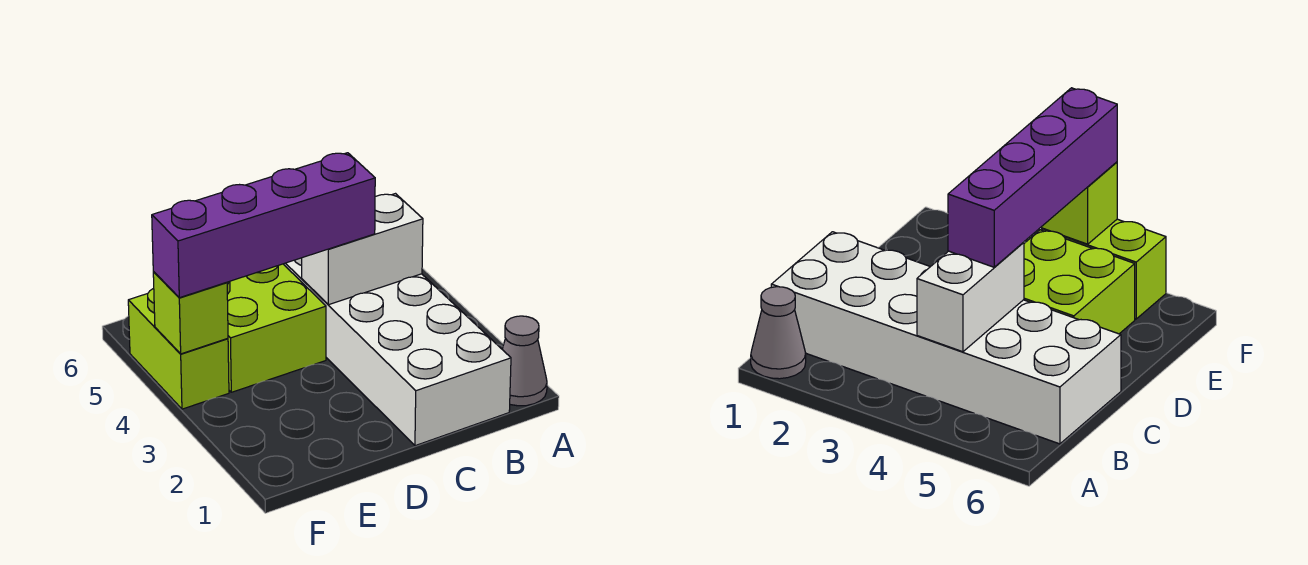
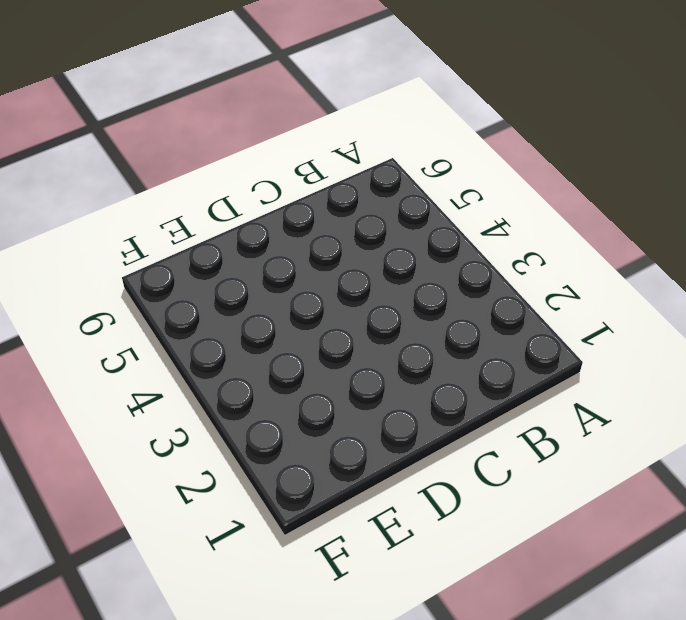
none -> grey 1x1 cone [502,316,547,406]
none -> white 2x6 brick [284,258,511,446]

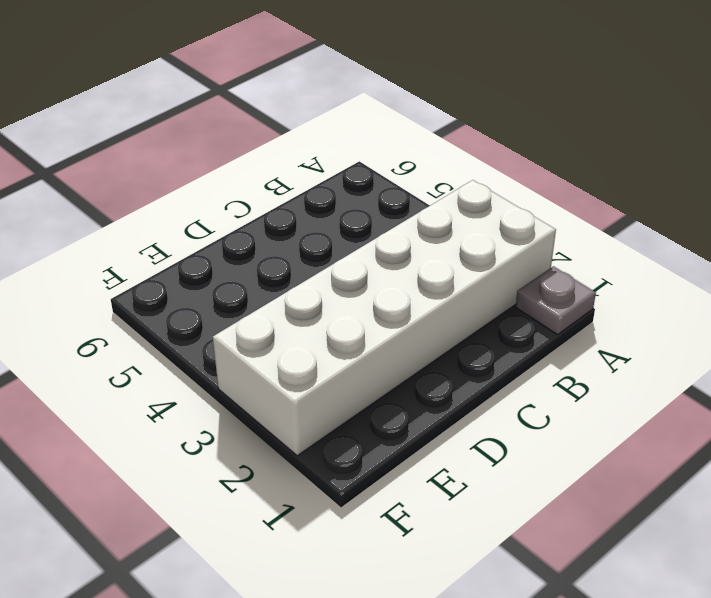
grey 1x1 plate [516,266,596,335] -> grey 1x1 cone [502,316,547,406]
white 2x6 brick [213,180,556,456] -> white 2x6 brick turned to [284,258,511,446]
none -> lime 2x2 brick [227,264,326,392]
none -> lime 1x2 brick [128,288,229,409]

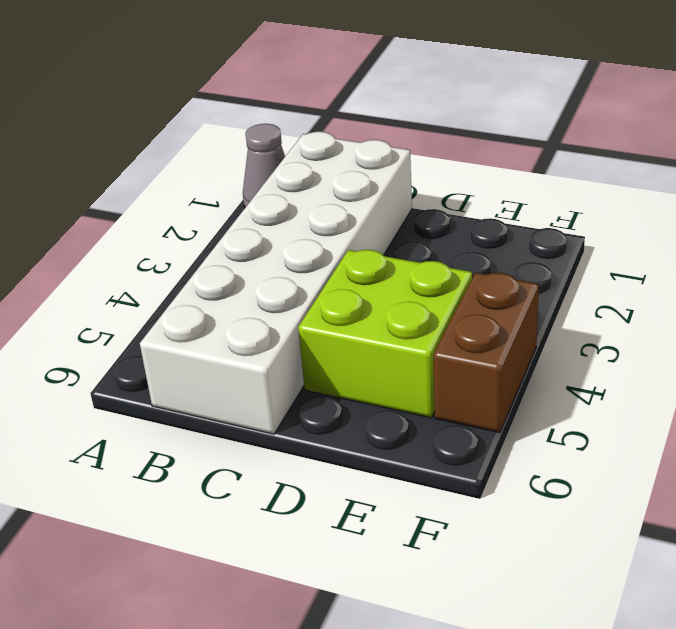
brown 1x2 brick [433,273,539,433] -> lime 1x2 brick [128,288,229,409]
none -> white 1x2 brick [302,194,423,305]
none -> lime 1x1 brick [153,272,228,354]

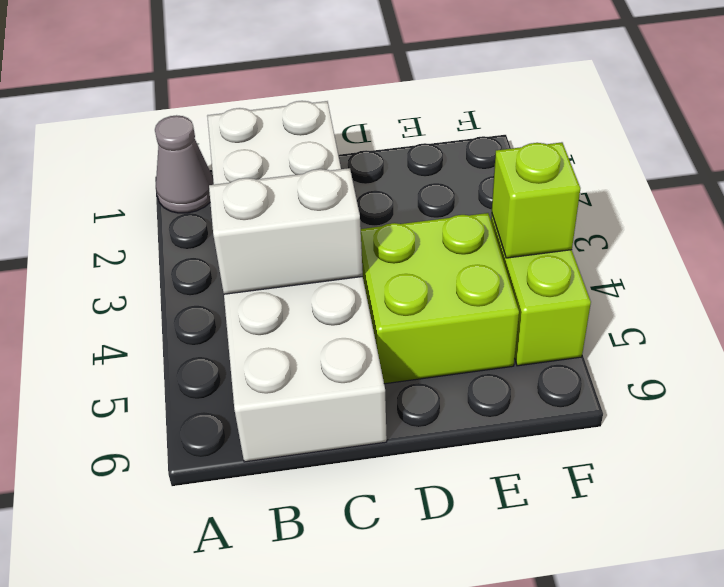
none -> purple 1x4 brick [152,153,375,298]

